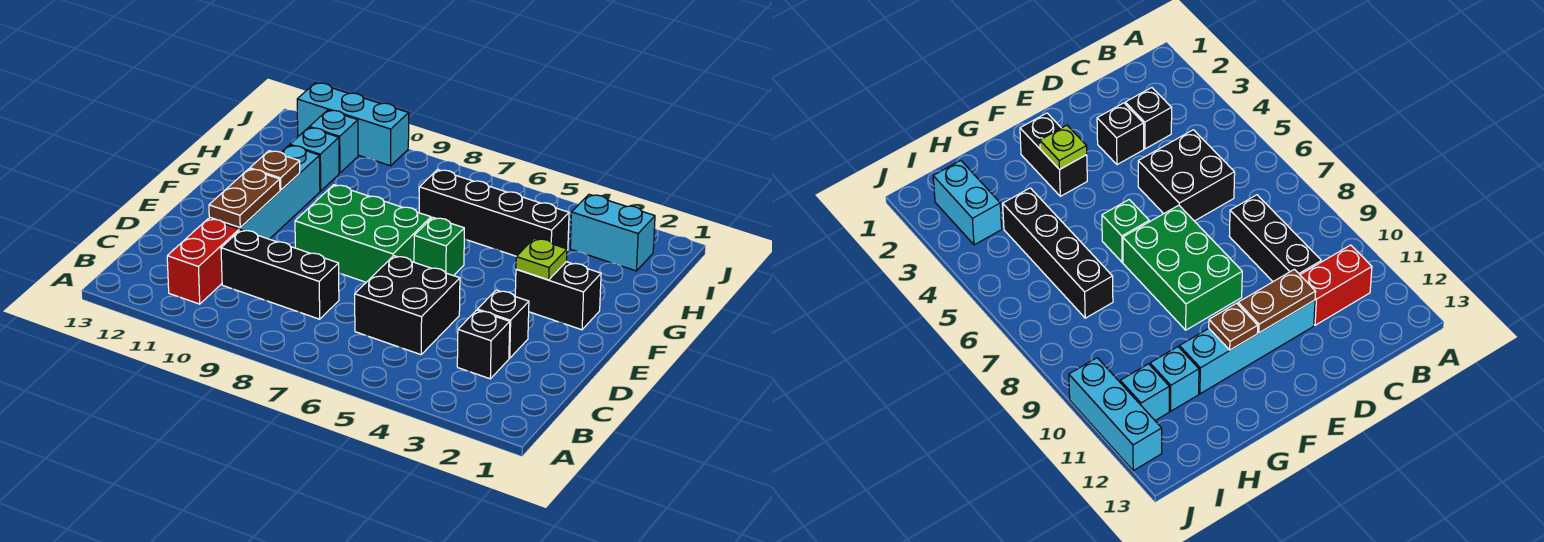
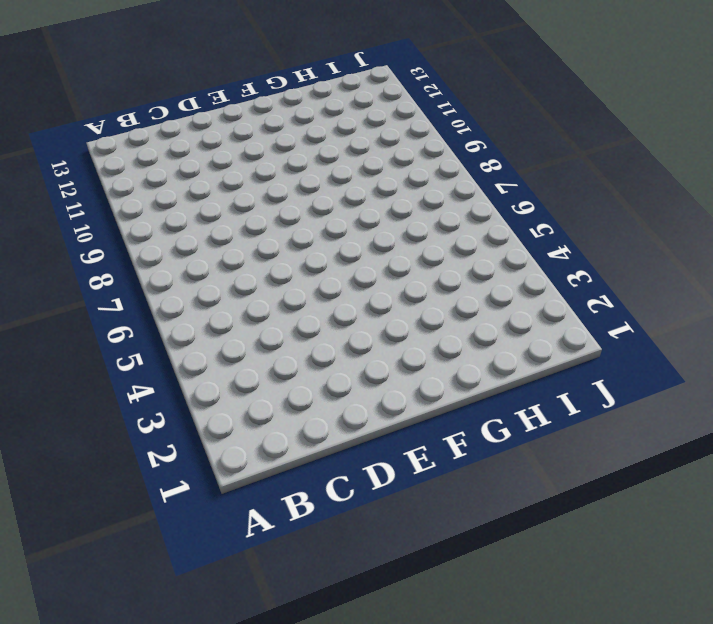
none -> red 1x2 brick [167,219,239,304]
none -> black 1x1 brick [457,310,510,379]
none -> black 2x2 brick [355,256,460,355]

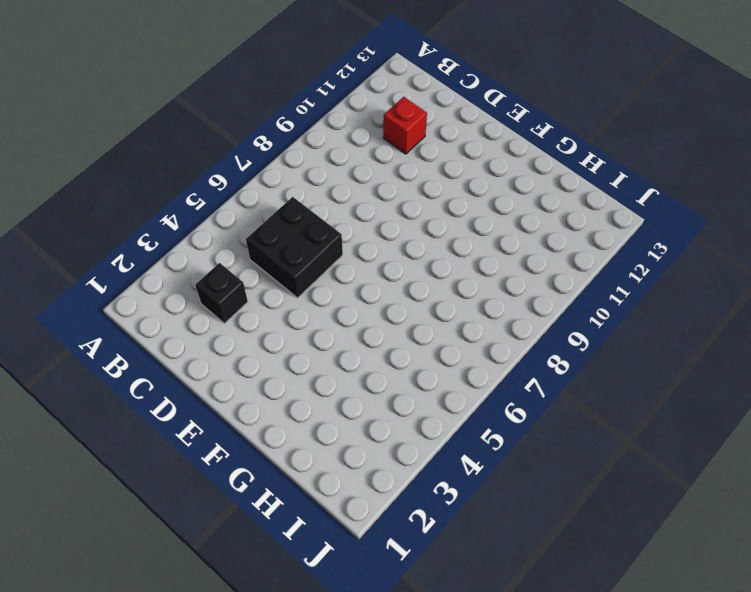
red 1x1 brick [383,97,427,154] -> red 1x2 brick [167,219,239,304]
none -> black 1x3 brick [221,230,339,319]
none -> black 1x1 brick [478,290,529,358]
none -> cyan 1x4 brick [209,145,320,239]

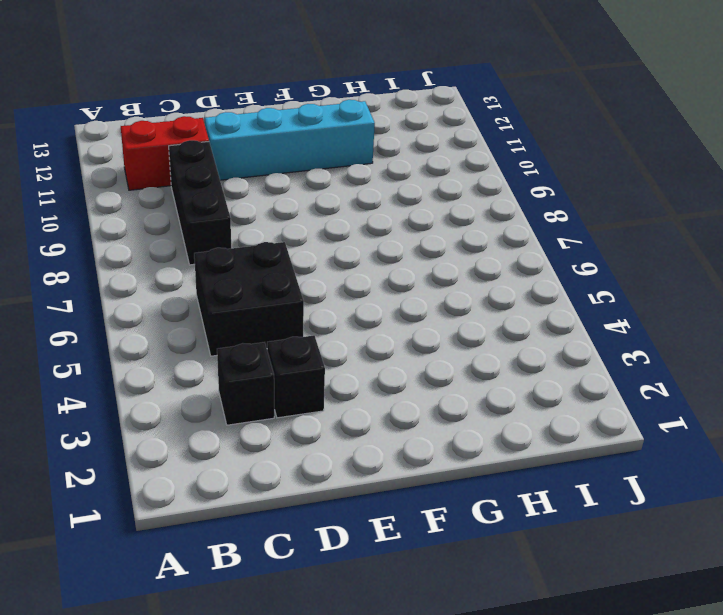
none -> green 2x3 brick [295,185,431,282]
none -> black 1x2 brick [515,262,601,330]
none -> green 1x1 brick [414,217,464,276]

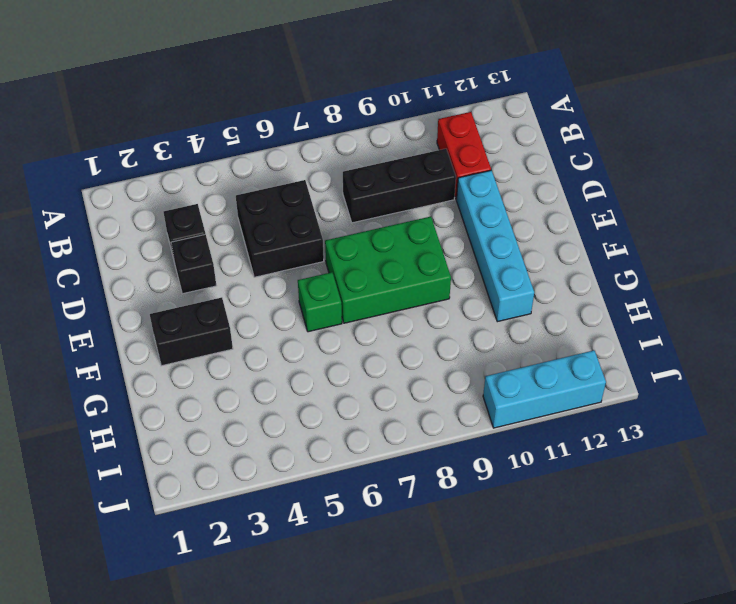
none -> black 1x4 brick [419,169,569,256]
none -> cyan 1x1 brick [290,128,339,191]
none -> cyan 1x2 brick [570,194,655,271]

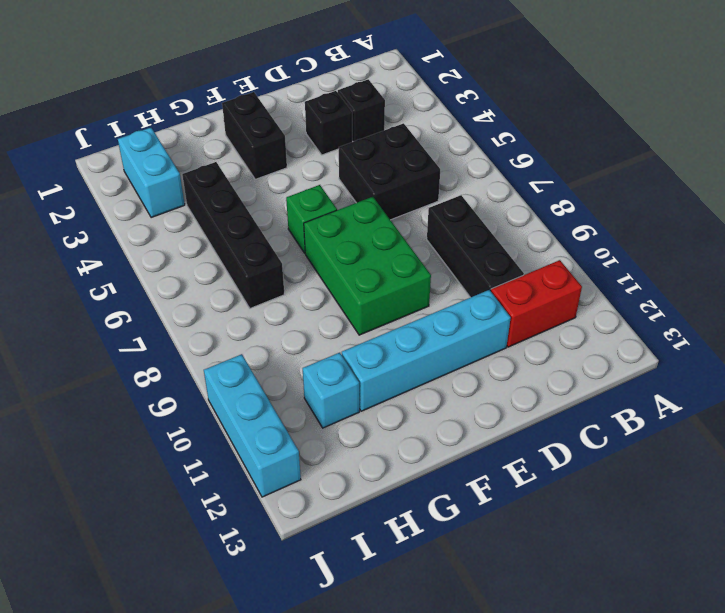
none -> cyan 1x1 brick [309,110,358,173]
none -> brown 1x2 plate [209,169,280,228]
none -> lime 1x1 plate [516,238,567,280]

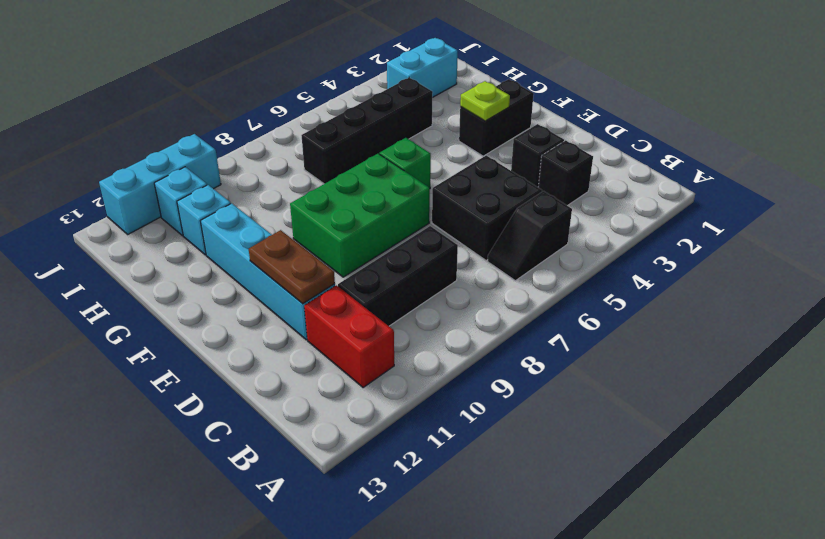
black 1x2 slope [487,191,572,281] -> none
none -> brown 1x1 plate [250,151,300,190]

